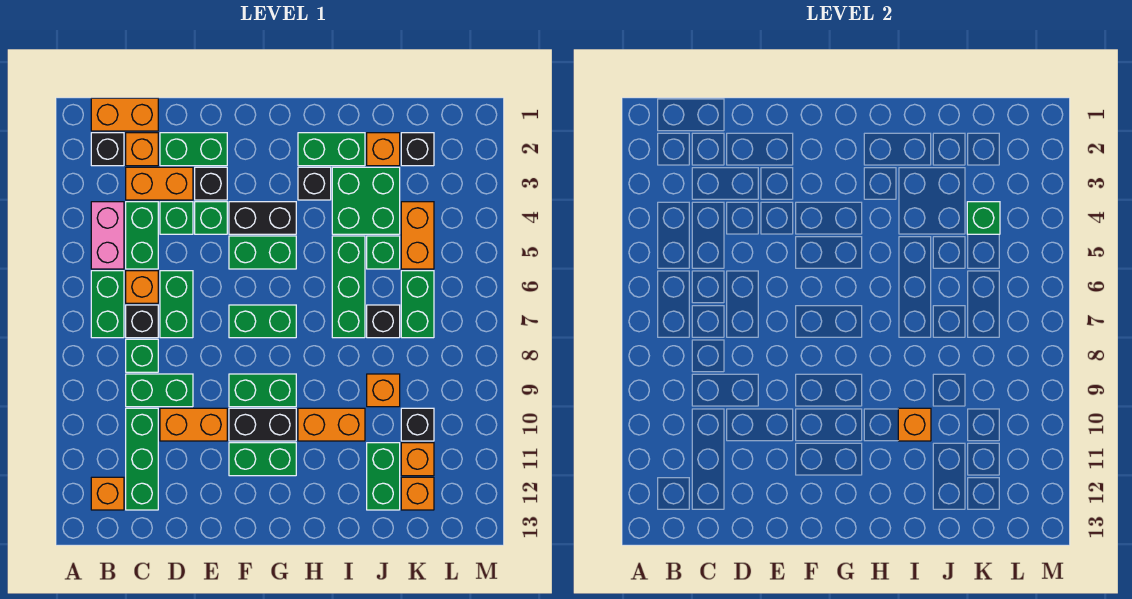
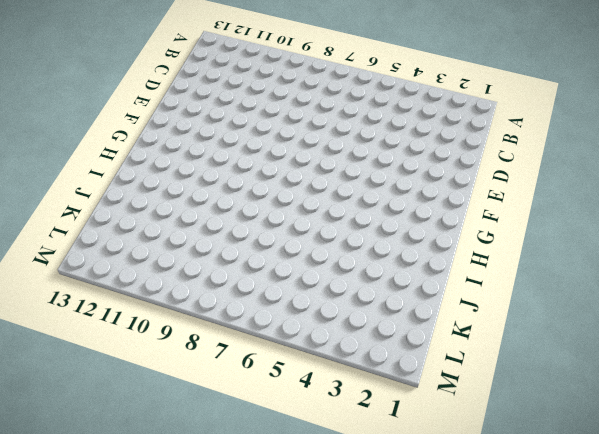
none -> orange 1x2 brick [91,98,158,131]
none -> black 1x1 brick [91,133,124,166]
none -> pink 1x2 brick [91,202,124,269]
none -> green 1x2 brick [91,271,124,338]

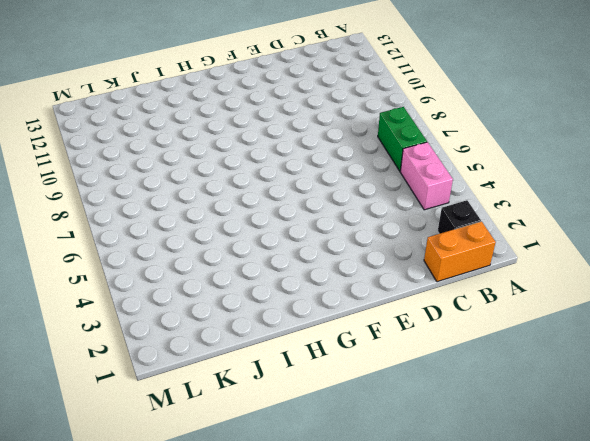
none -> orange 1x1 brick [91,477,124,510]
none -> orange 1x1 brick [126,133,158,166]
none -> orange 1x2 brick [126,167,193,200]
none -> green 1x2 brick [126,202,158,269]

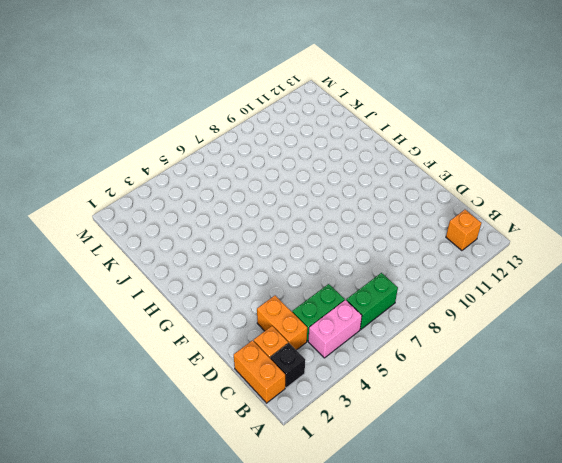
none -> orange 1x1 brick [126,271,158,303]
none -> black 1x1 brick [126,305,158,338]
none -> green 1x1 brick [126,339,158,372]
none -> green 1x2 brick [126,374,193,407]

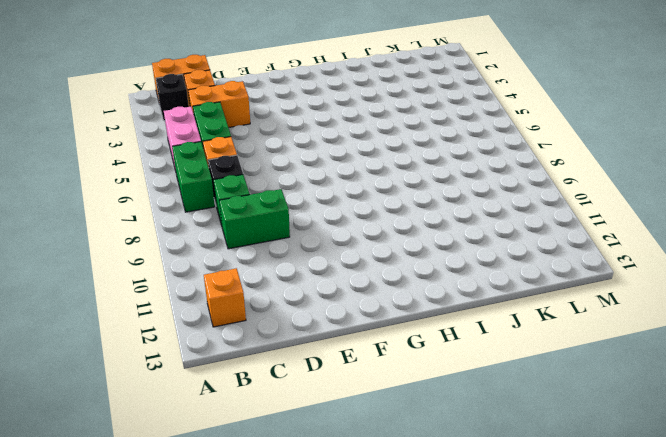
none -> green 1x3 brick [126,408,158,510]
none -> green 1x2 brick [160,133,227,166]
none -> green 1x1 brick [160,202,193,234]
none -> green 1x2 brick [160,271,193,338]

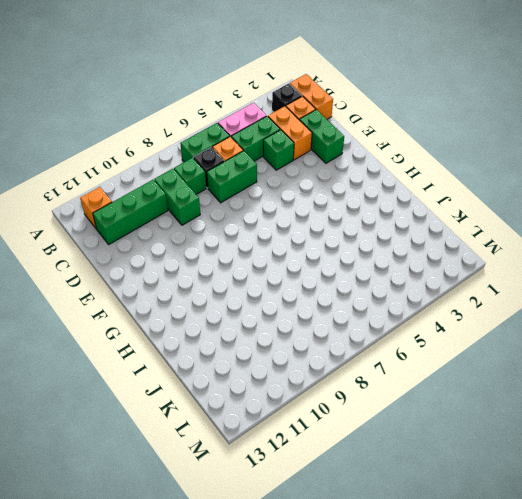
none -> orange 1x2 brick [160,408,227,441]
none -> black 1x1 brick [195,167,227,200]
none -> green 1x1 brick [195,202,227,234]
none -> black 1x2 brick [229,202,296,234]

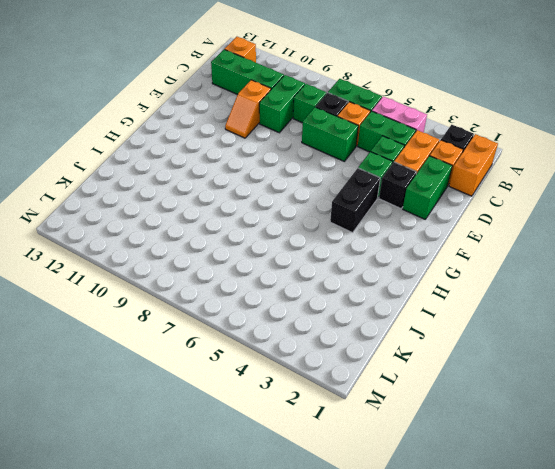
orange 1x2 slope [225,80,271,138] -> orange 1x2 brick [160,408,227,441]
none -> green 1x2 brick [229,236,296,269]
none -> green 1x2 brick [229,305,296,338]
none -> green 1x2 brick [229,374,296,407]
none -> black 1x2 brick [229,408,296,441]

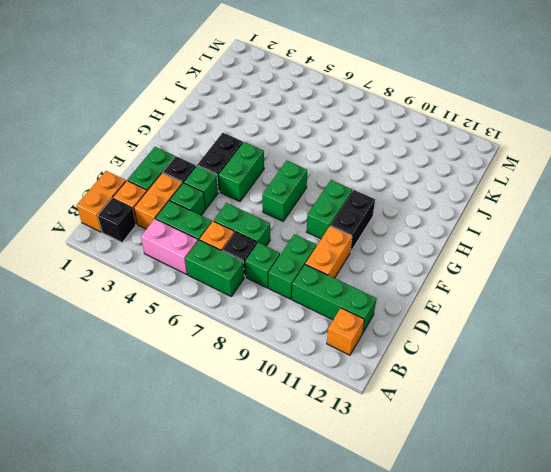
none -> green 1x2 brick [229,443,296,476]
none -> green 1x2 brick [298,133,365,166]
none -> black 1x1 brick [298,167,331,200]
none -> orange 1x2 brick [298,408,365,441]

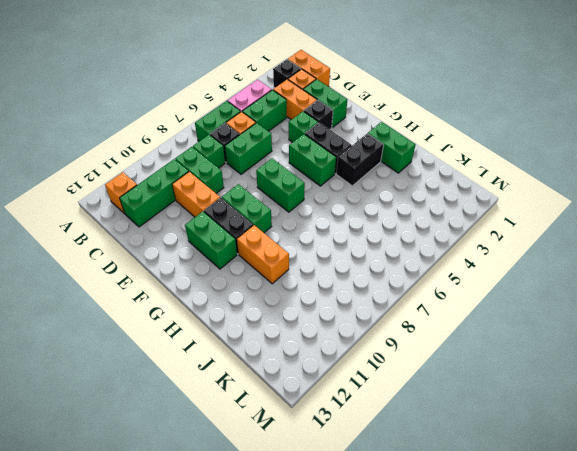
black 1x2 brick [336,133,384,186] -> black 1x1 brick [298,167,331,200]
none -> green 1x1 brick [160,202,193,234]
none -> green 2x2 brick [332,167,400,234]
none -> green 1x3 brick [332,236,365,338]
none -> orange 1x1 brick [367,133,400,166]

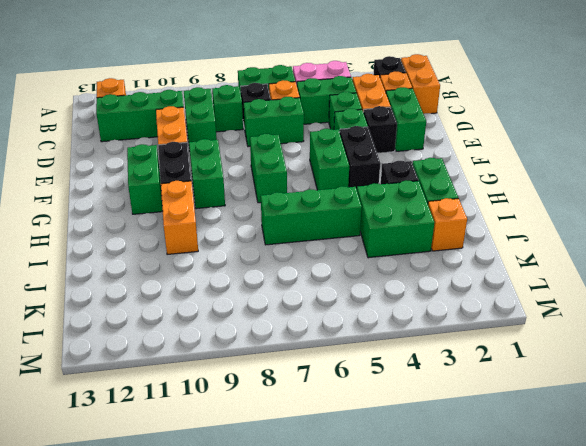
none -> green 1x1 brick [367,236,400,269]
none -> black 1x1 brick [367,305,400,338]
none -> orange 1x1 brick [367,374,400,407]
none -> green 1x2 brick [367,443,400,510]

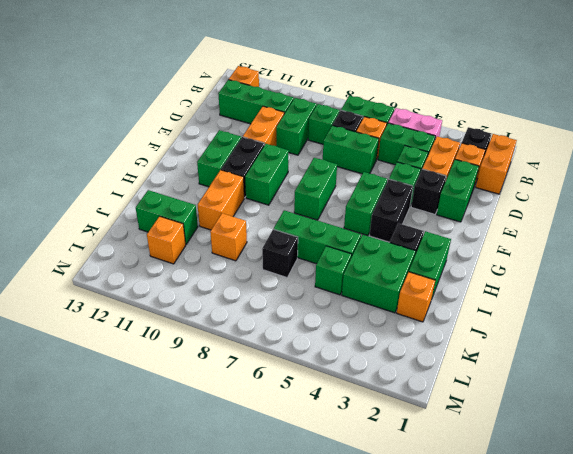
none -> black 1x1 brick [401,133,434,166]
none -> orange 1x2 brick [401,202,434,269]
none -> green 1x2 brick [401,271,434,338]
none -> black 1x1 brick [401,408,434,441]

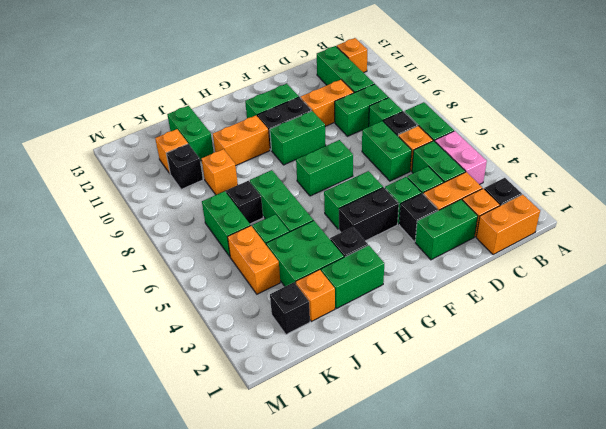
none -> orange 1x1 brick [401,477,434,510]
none -> orange 1x1 brick [898,408,931,441]
none -> green 1x1 brick [967,202,1000,234]

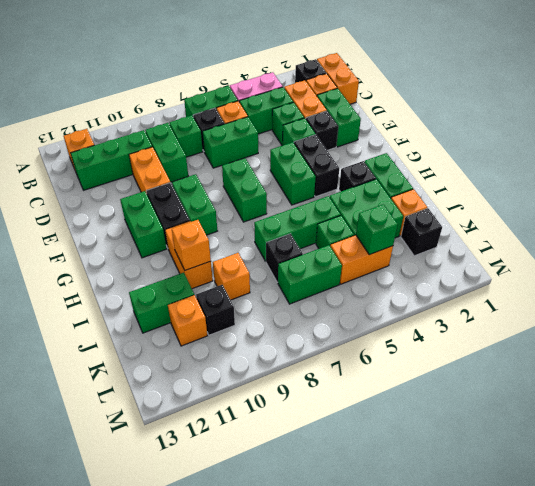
none -> orange 1x1 brick [401,477,434,510]

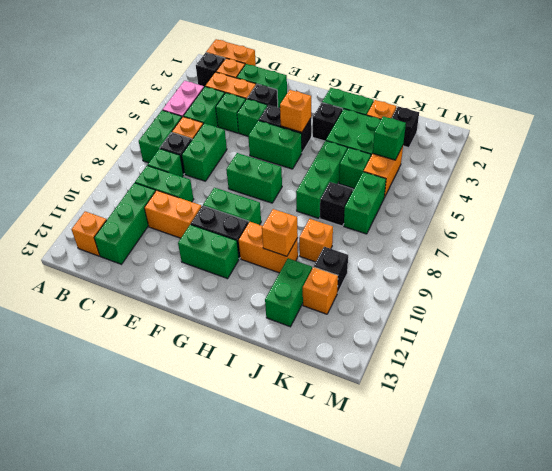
orange 1x1 brick [280,90,311,132] -> orange 1x1 brick moved to [401,477,434,510]

